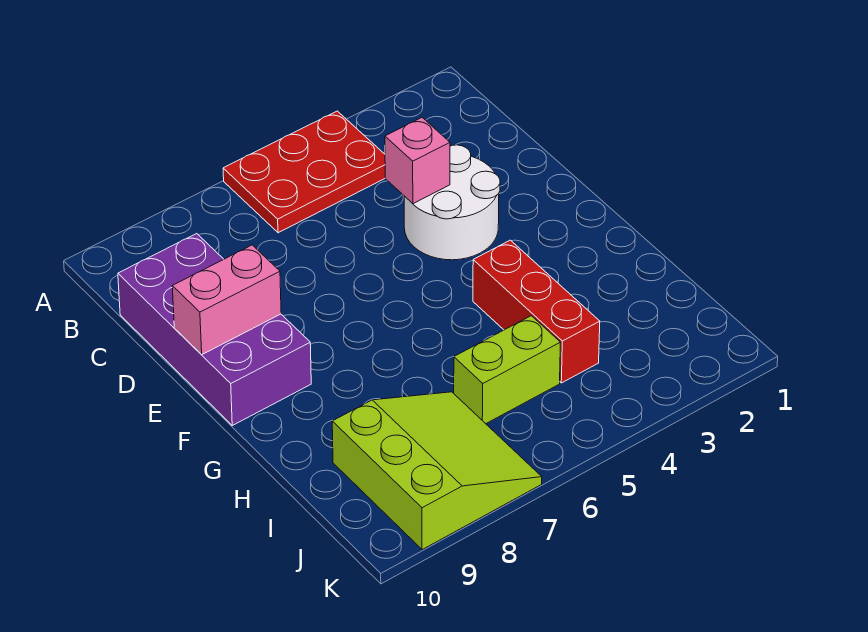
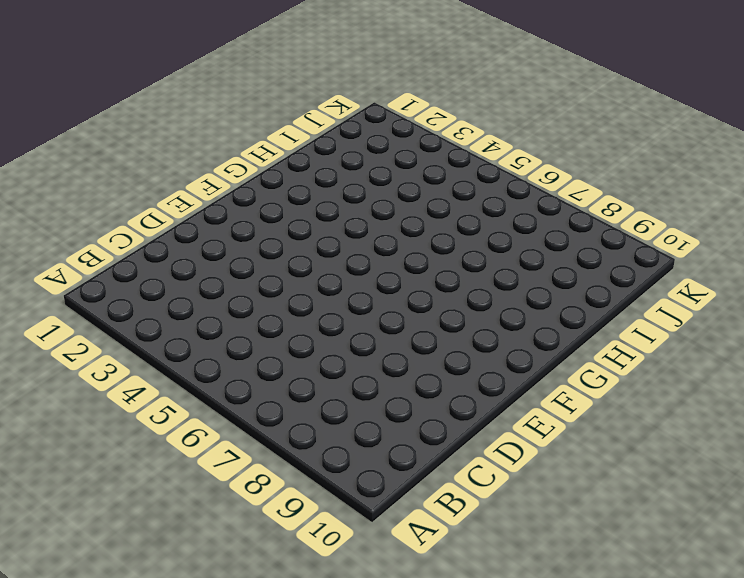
none -> red 2x3 plate [223,111,385,233]
none -> purple 2x4 brick [118,234,311,425]

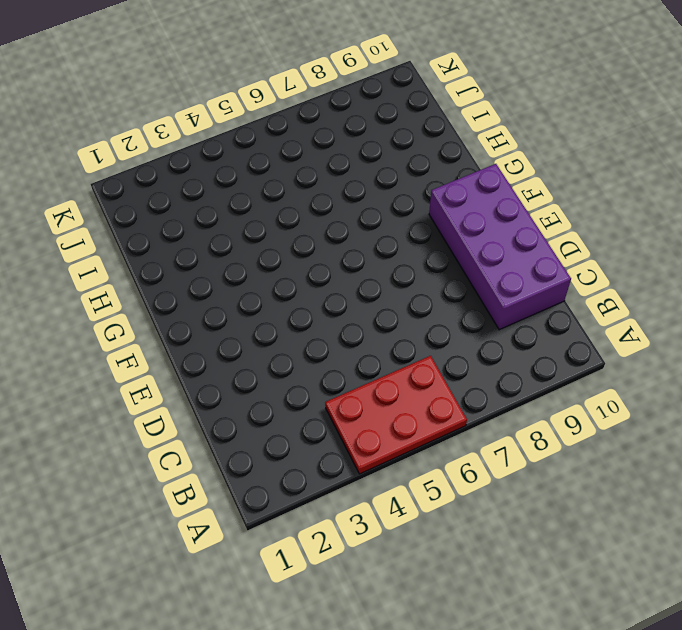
none -> white 2x2 round brick [404,145,500,260]
none -> red 1x3 brick [473,240,600,383]

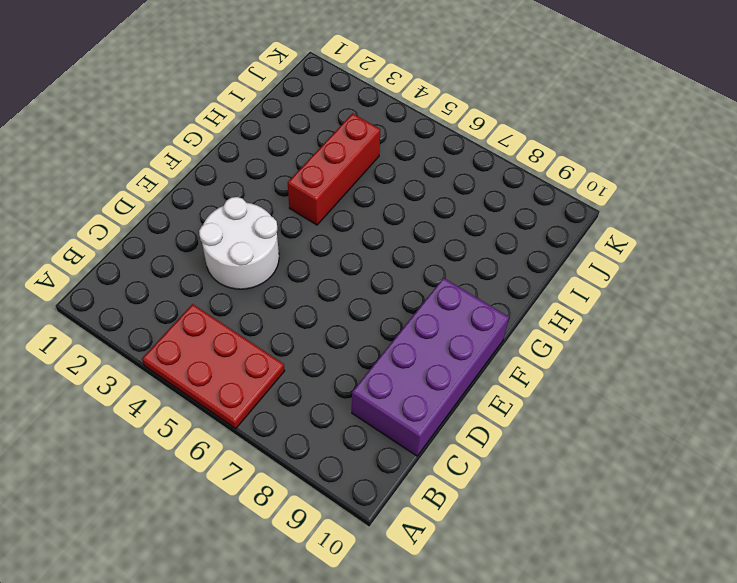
none -> lime 1x2 brick [454,316,560,424]
none -> lime 3x3 slope [332,392,542,550]

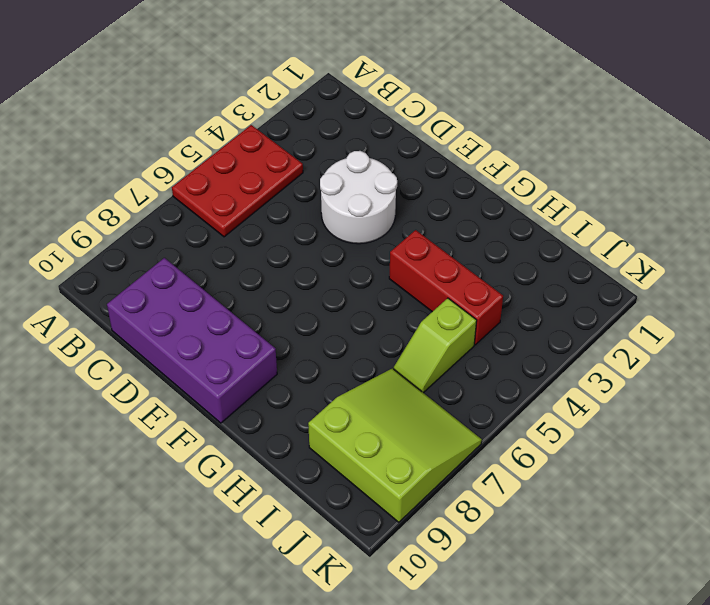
lime 1x2 slope [394,298,477,393] -> lime 1x2 brick [454,316,560,424]
none -> pink 1x1 brick [385,118,450,204]
none -> pink 1x2 brick [172,245,281,355]

